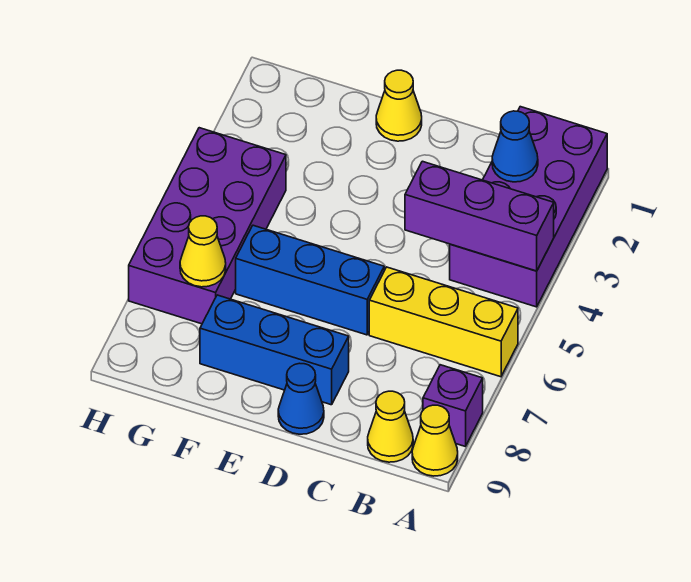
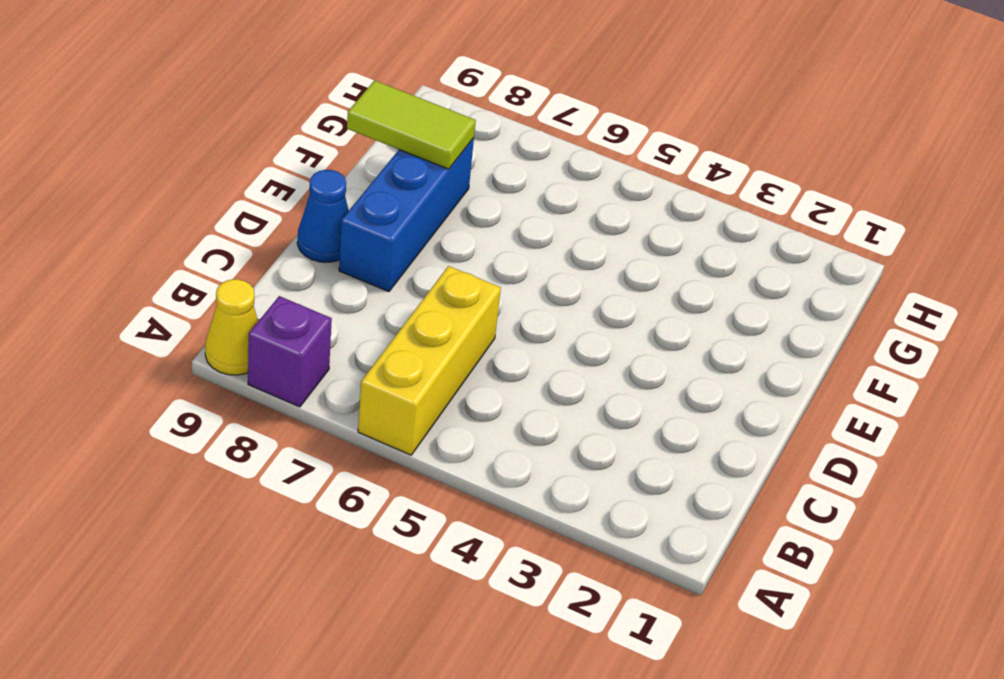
lime 1x2 tile [347,80,476,169] -> none
none -> purple 2x4 brick [450,107,607,307]
none -> yellow 1x1 cone [368,391,413,462]
none -> blue 1x3 brick [236,225,384,335]

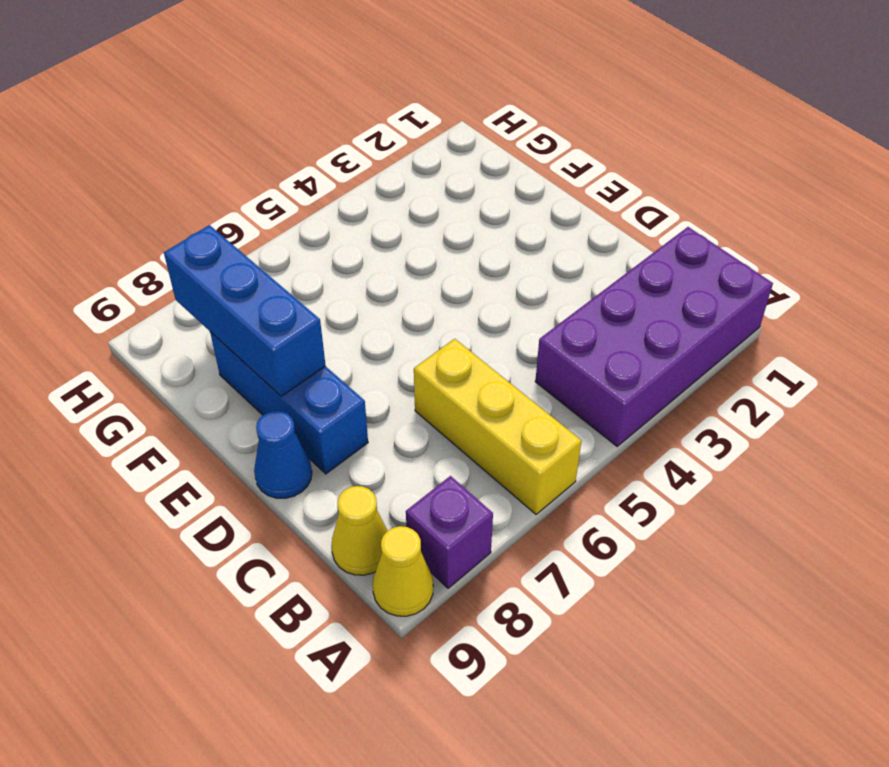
blue 1x3 brick [164,225,326,396] -> blue 1x3 brick moved to [236,225,384,335]
none -> yellow 1x1 cone [376,70,422,141]
none -> purple 2x4 brick [129,128,286,324]
none -> purple 1x3 brick [405,161,554,271]

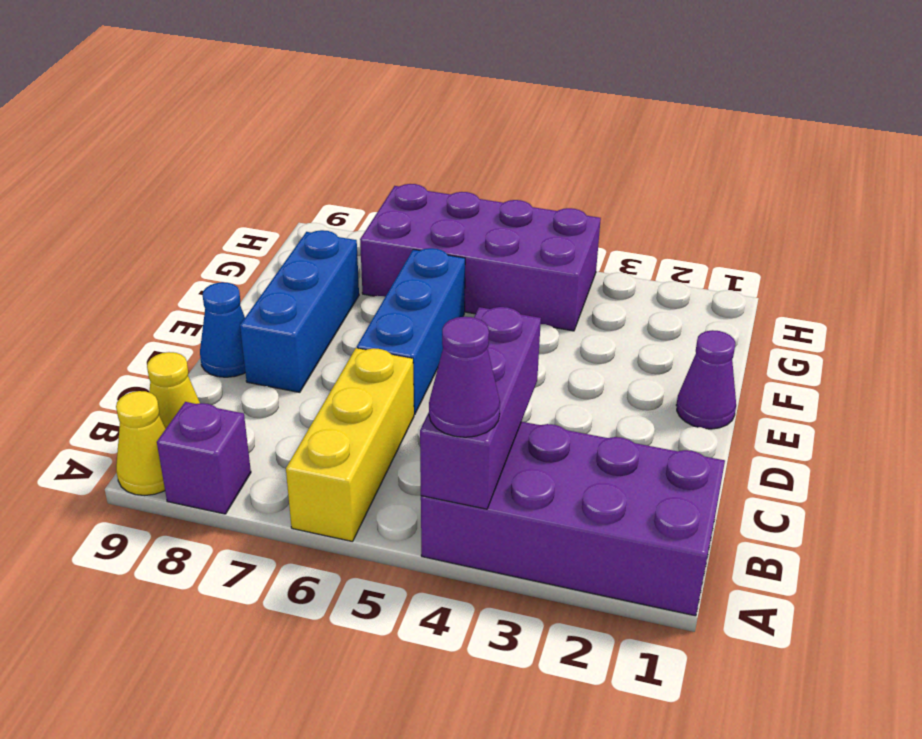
purple 1x1 cone [429,317,500,437] -> none
purple 1x1 cone [676,330,736,429] -> yellow 1x1 cone [376,70,422,141]
none -> blue 1x1 cone [492,111,538,182]
none -> yellow 1x1 cone [180,216,226,287]

